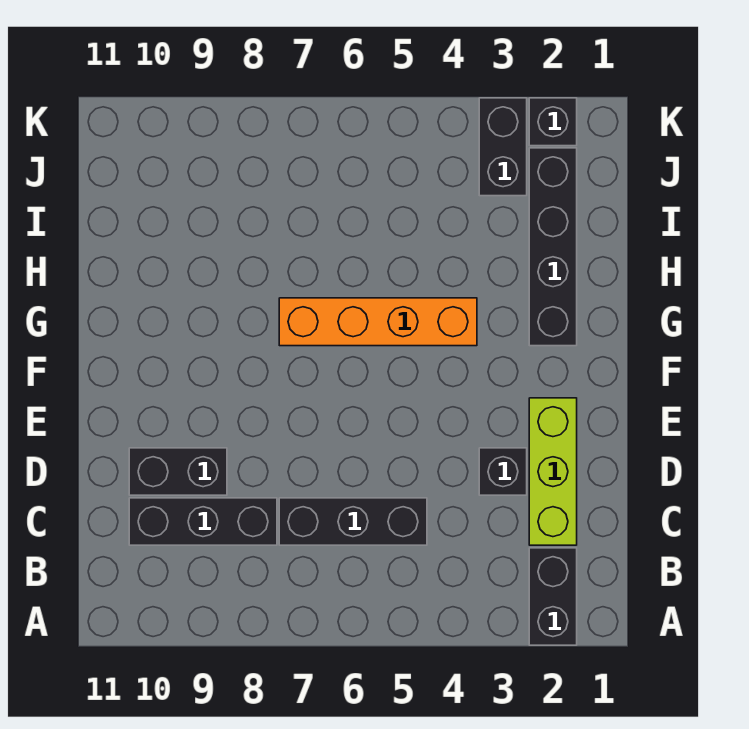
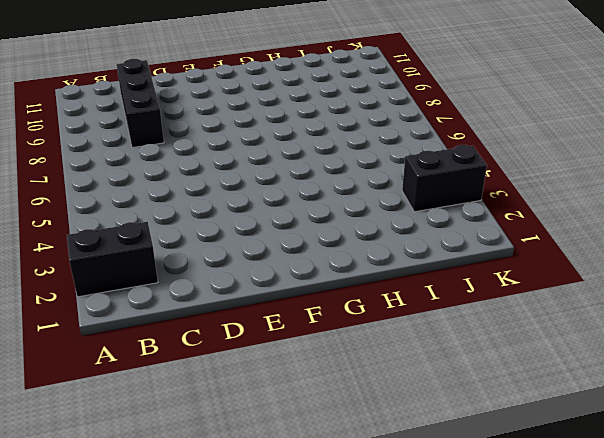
none -> lime 1x3 brick [529,398,577,545]
none -> black 1x3 brick [279,498,427,545]

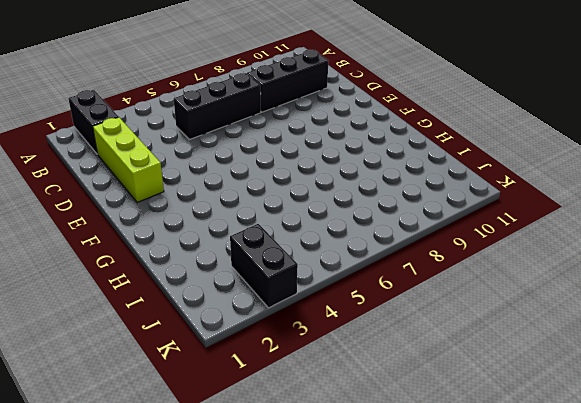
none -> black 1x1 brick [479,448,527,495]
none -> black 1x2 brick [129,448,227,495]

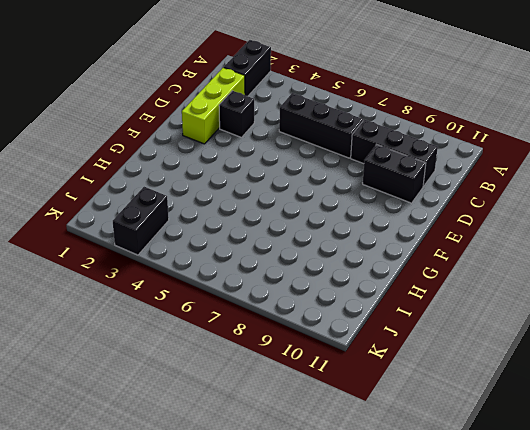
none -> black 1x4 brick [529,148,577,346]
none -> orange 1x4 brick [279,298,477,346]

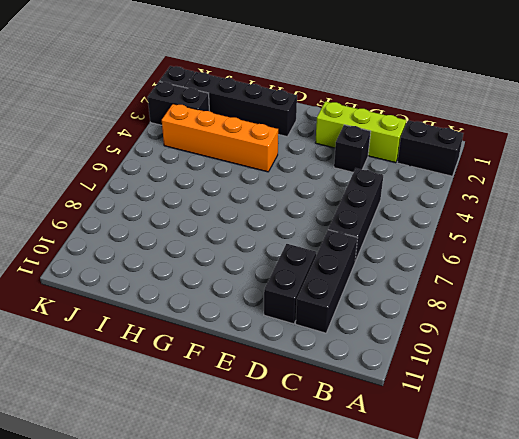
orange 1x4 brick [162,104,278,172] -> orange 1x4 brick turned to [279,298,477,346]

